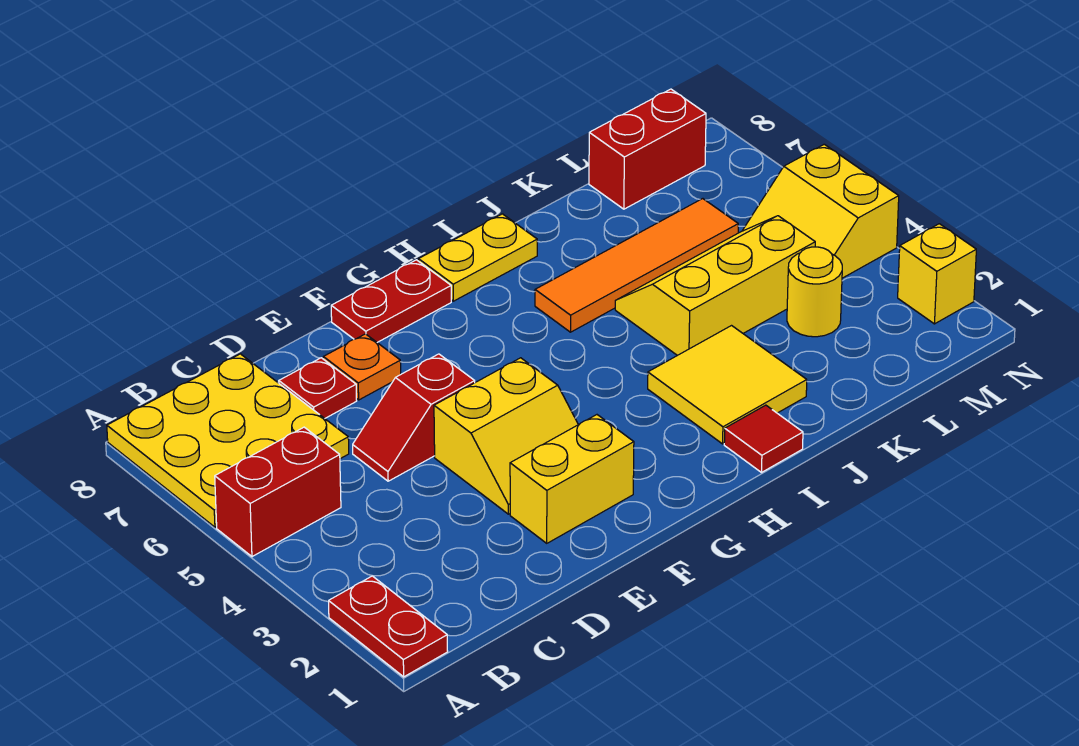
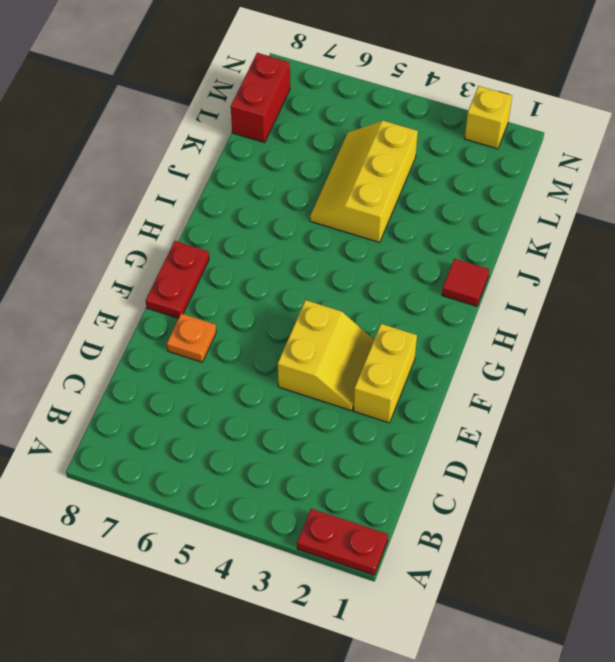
none -> red 1x2 brick [215,427,341,557]
none -> yellow 3x3 plate [107,354,349,527]
none -> red 1x2 slope [353,354,475,481]

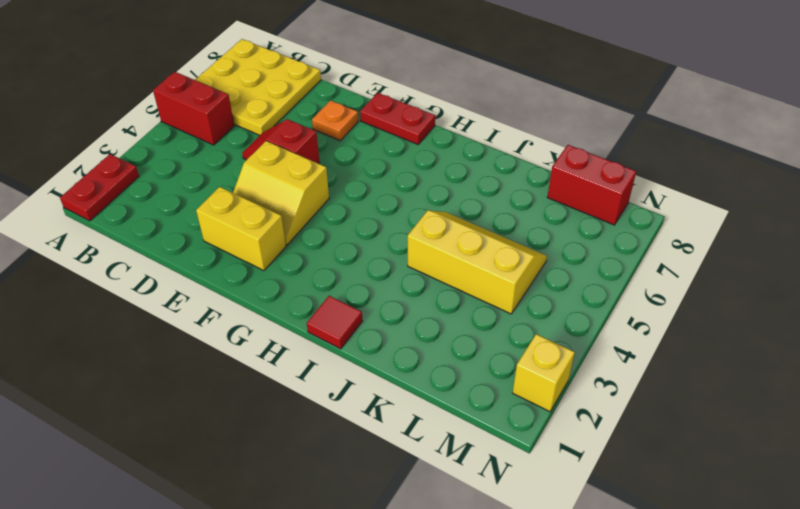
none -> red 1x1 plate [279,358,357,418]
none -> yellow 1x2 plate [419,214,537,301]
none -> yellow 2x2 tile [648,326,807,444]

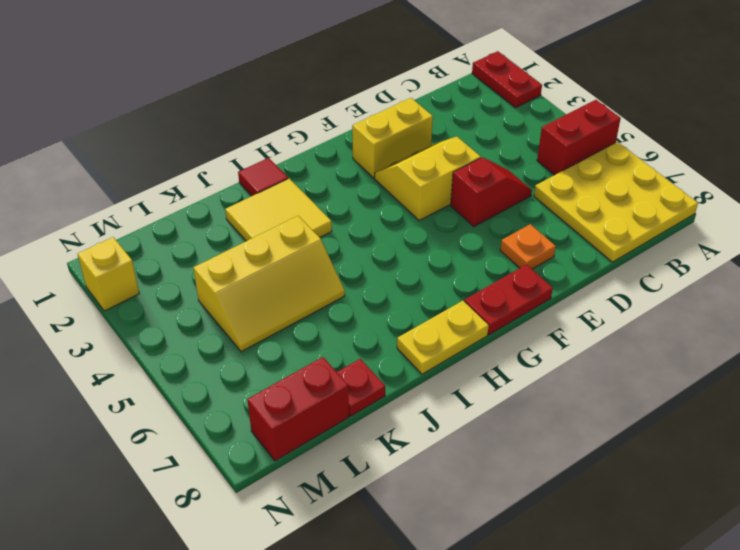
red 1x1 plate [337,359,385,416] -> red 1x1 plate moved to [279,358,357,418]
none -> orange 1x4 tile [535,199,738,332]
none -> yellow 1x1 round brick [787,247,842,337]
none -> yellow 2x2 slope [742,144,899,278]

